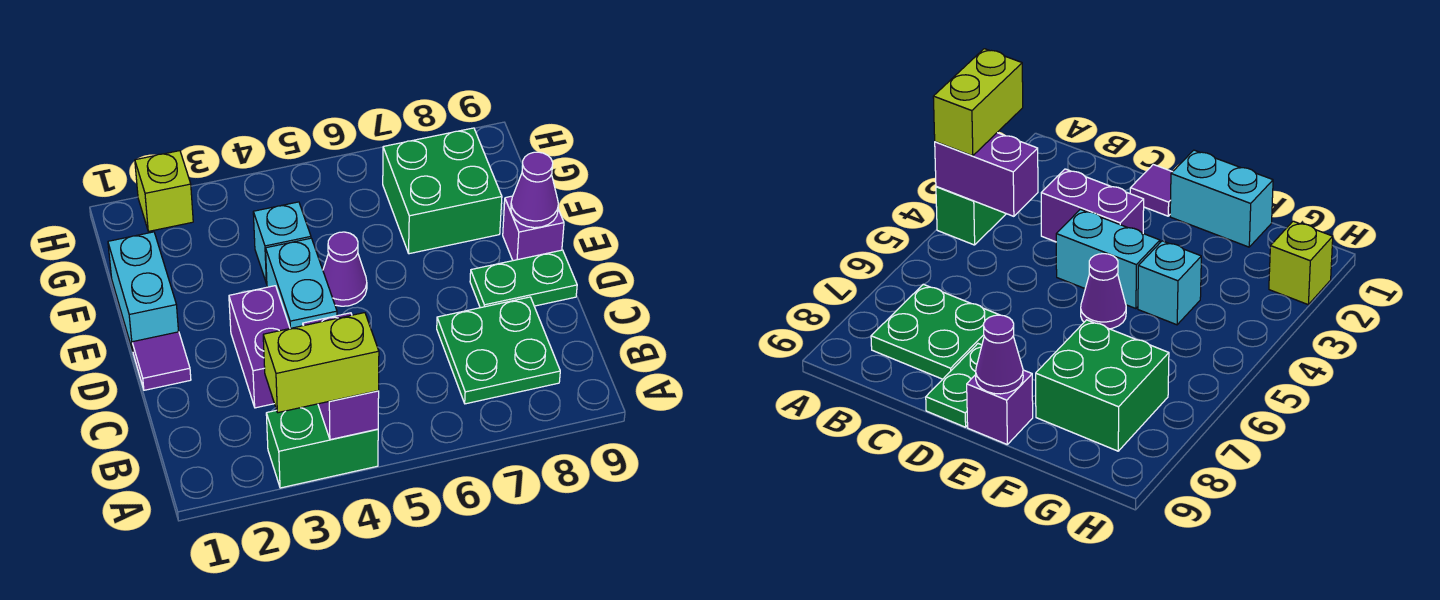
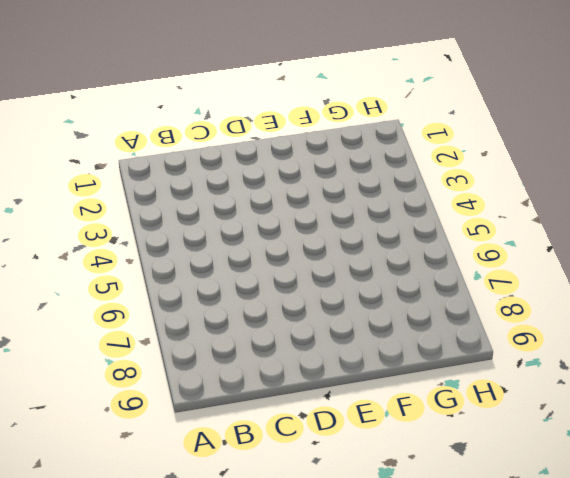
none -> green 1x2 brick [266,404,378,488]
none -> green 2x2 plate [437,297,560,404]
none -> purple 1x2 brick [229,286,290,408]

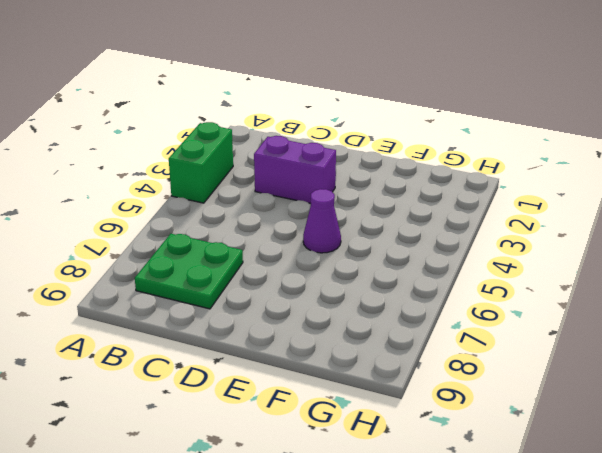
none -> purple 1x1 tile [132,332,191,390]
none -> cyan 1x2 brick [266,238,337,328]
none -> green 1x2 plate [470,250,577,308]

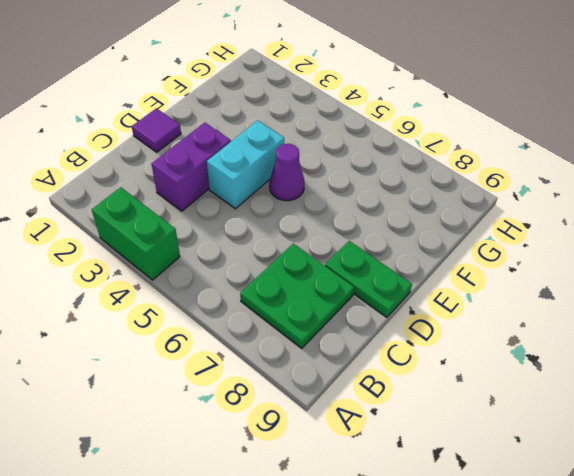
none -> cyan 1x2 brick [108,232,179,351]
none -> purple 1x1 brick [503,196,564,261]
none -> cyan 1x1 brick [253,202,311,284]

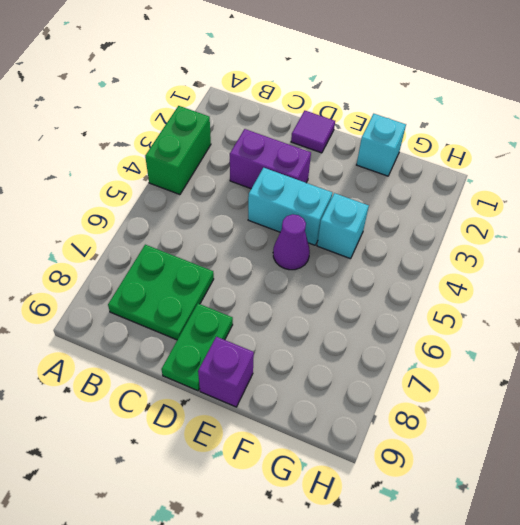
cyan 1x1 brick [357,114,406,176] -> cyan 1x2 brick [108,232,179,351]
none -> green 2x2 brick [383,128,502,254]
none -> lime 1x1 brick [135,151,193,231]
none -> purple 1x2 brick [303,313,379,440]

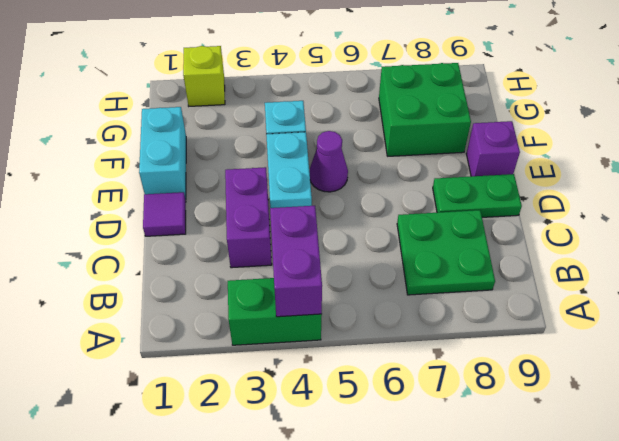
none -> purple 1x1 cone [511,152,558,228]
none -> lime 1x2 brick [263,313,379,413]

